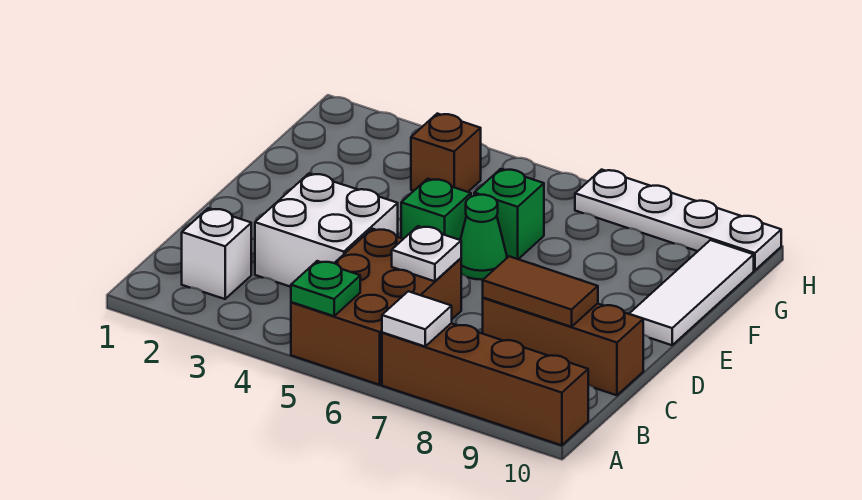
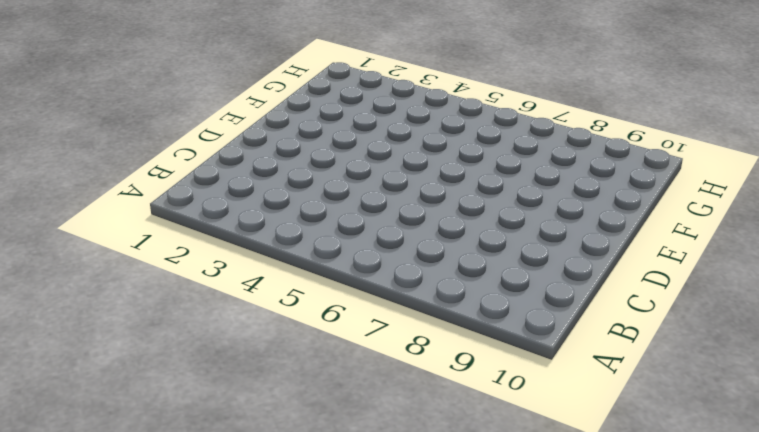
none -> brown 2x3 brick [291,229,461,385]
none -> brown 1x4 brick [382,323,588,445]
none -> white 1x1 brick [182,208,251,299]

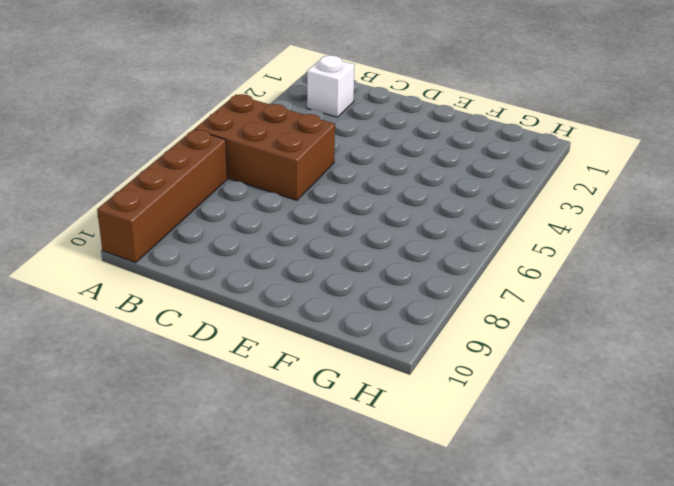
none -> white 2x2 brick [255,174,398,287]
none -> brown 1x3 brick [483,298,643,395]
none -> green 1x1 brick [401,179,471,240]

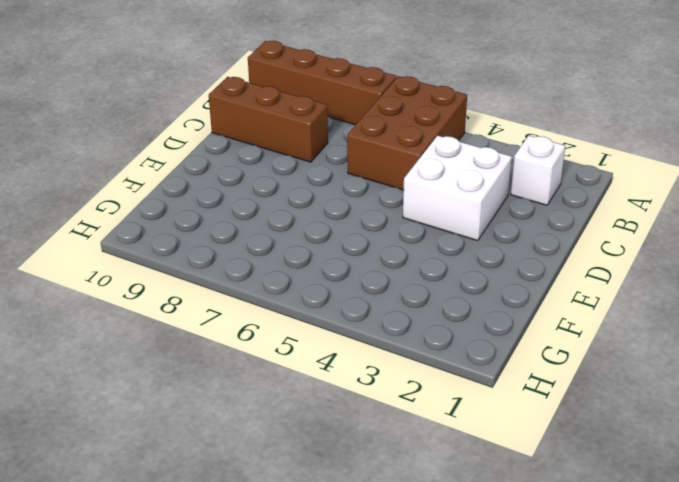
none -> green 1x1 brick [401,179,471,240]
none -> green 1x1 cone [460,195,507,280]
none -> white 1x3 tile [629,240,754,345]

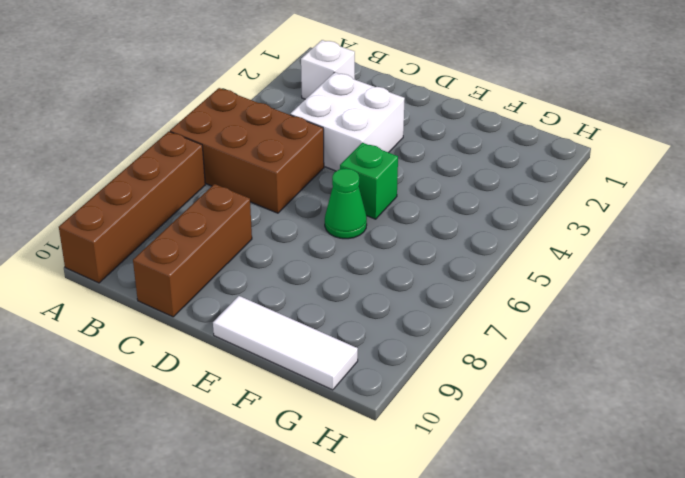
none -> green 1x1 brick [474,169,544,259]
none -> brown 1x1 brick [411,114,481,192]
none -> white 1x4 plate [575,170,781,270]

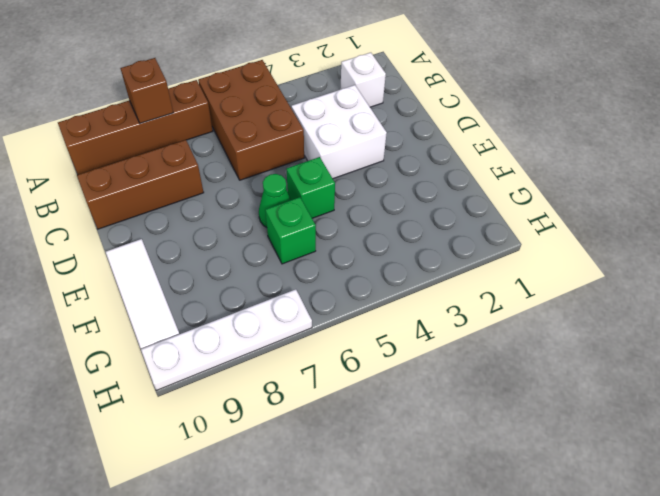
brown 1x1 brick [120,58,173,123] -> brown 1x1 brick moved to [411,114,481,192]
none -> green 1x1 plate [291,261,360,316]
none -> white 1x1 tile [382,291,452,346]
none -> white 1x1 plate [392,226,461,281]

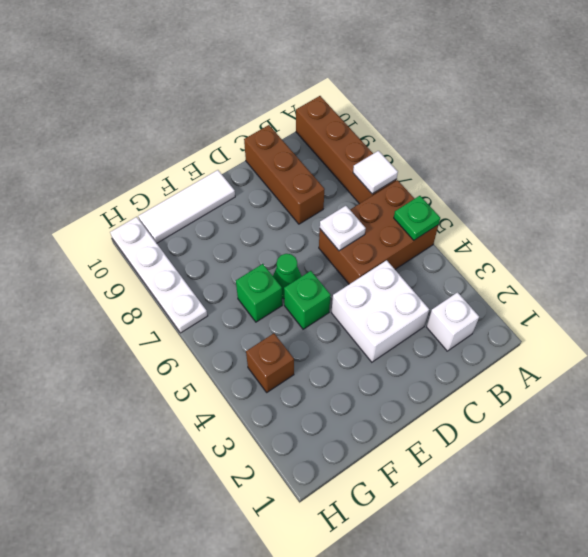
none -> brown 1x2 tile [483,256,598,327]

